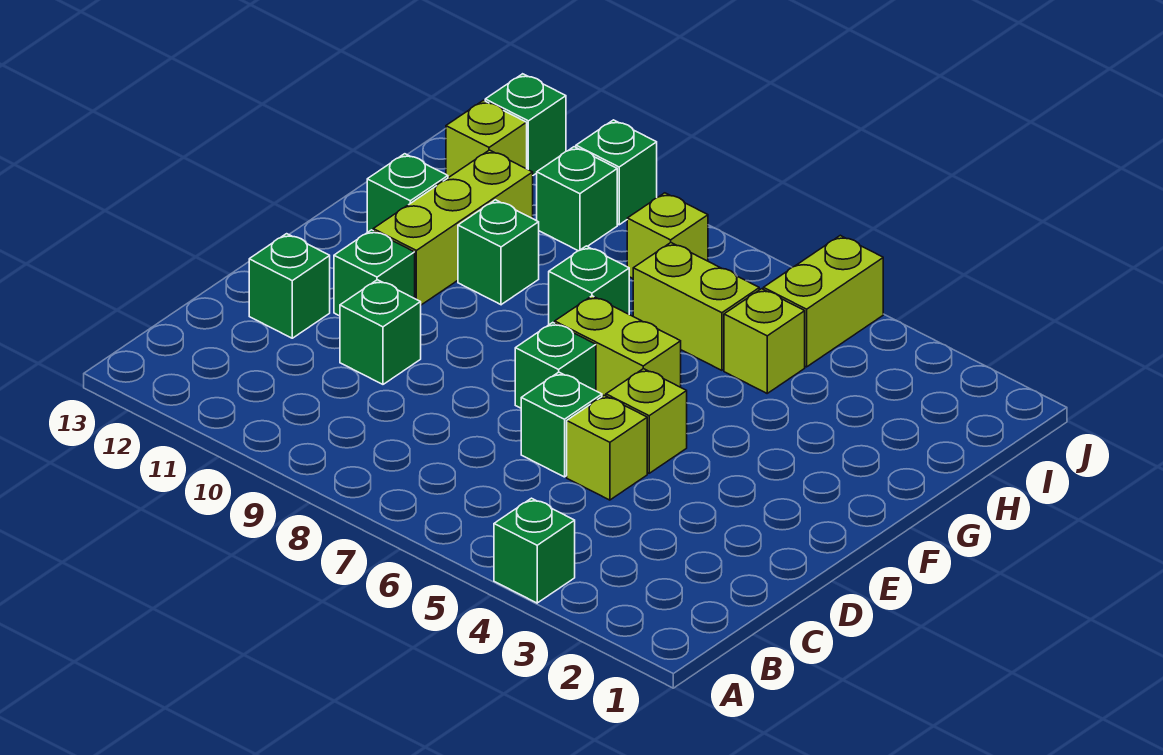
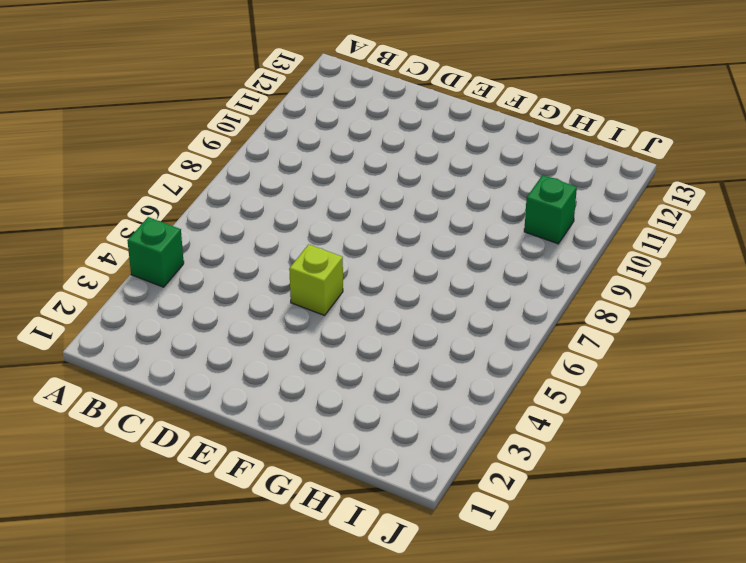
none -> lime 1x1 brick [567,395,647,500]
none -> green 1x1 brick [521,372,602,477]
none -> green 1x1 brick [340,280,421,384]

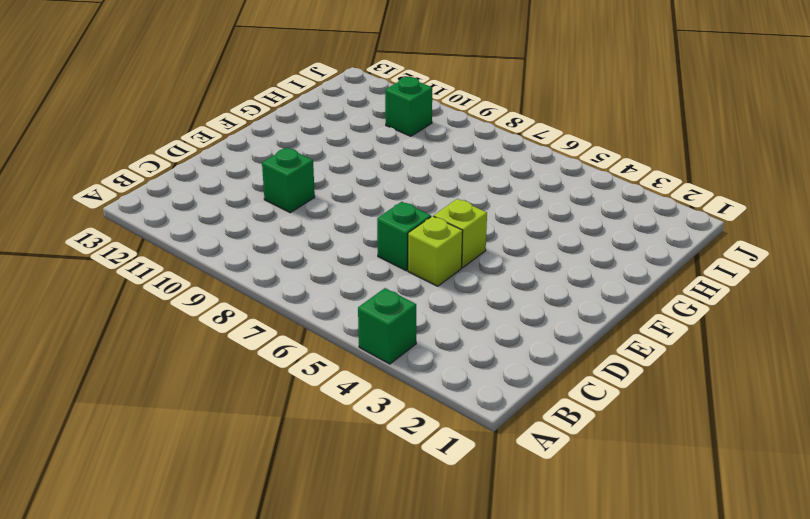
none -> green 1x1 brick [249,234,330,338]
none -> green 1x1 brick [515,323,596,408]
none -> green 1x1 brick [334,230,415,316]

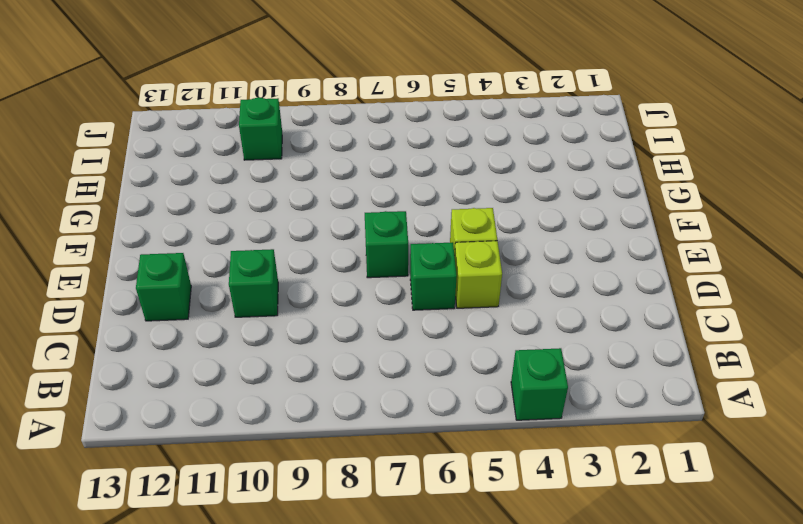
none -> green 1x1 brick [334,230,415,316]
none -> lime 1x2 brick [555,296,681,396]
none -> lime 1x3 brick [373,150,533,305]

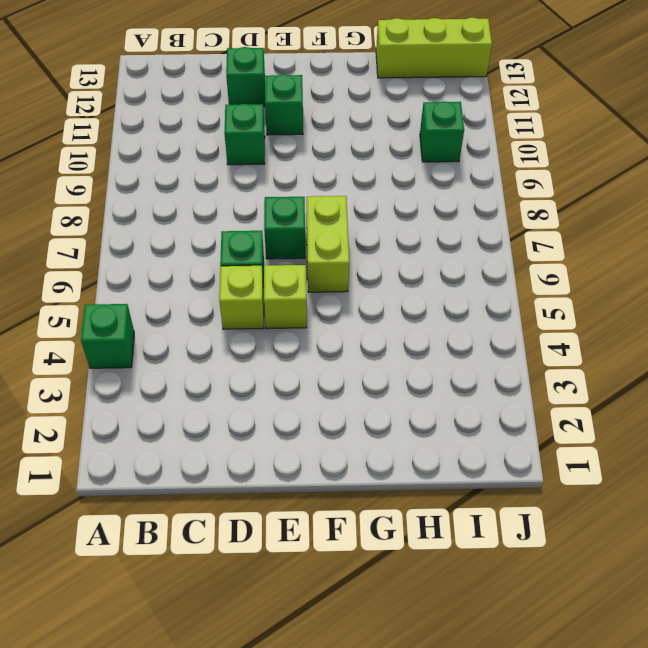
lime 1x3 brick [376,17,492,78] -> lime 1x3 brick moved to [373,150,533,305]
none -> green 1x1 brick [549,246,629,325]
none -> green 1x1 brick [458,200,539,305]
none -> green 1x1 brick [367,154,448,232]

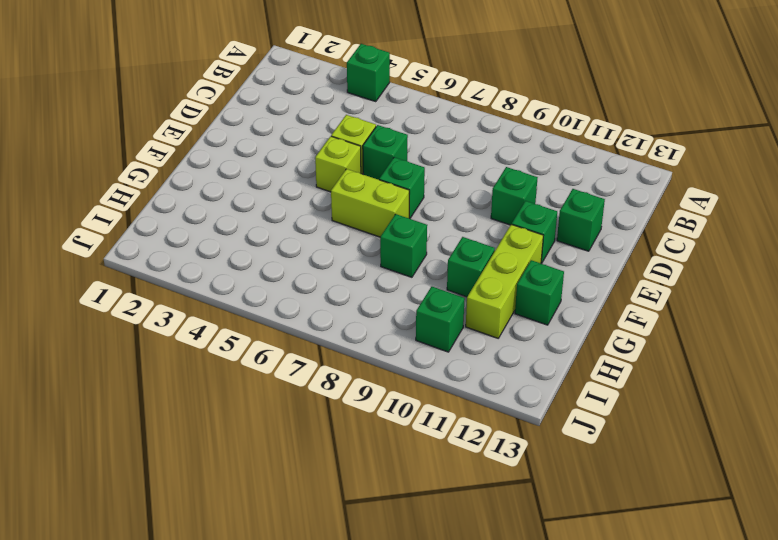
none -> lime 1x1 brick [724,289,805,393]
none -> lime 1x2 brick [633,243,759,370]
none -> lime 1x2 brick [763,235,883,367]

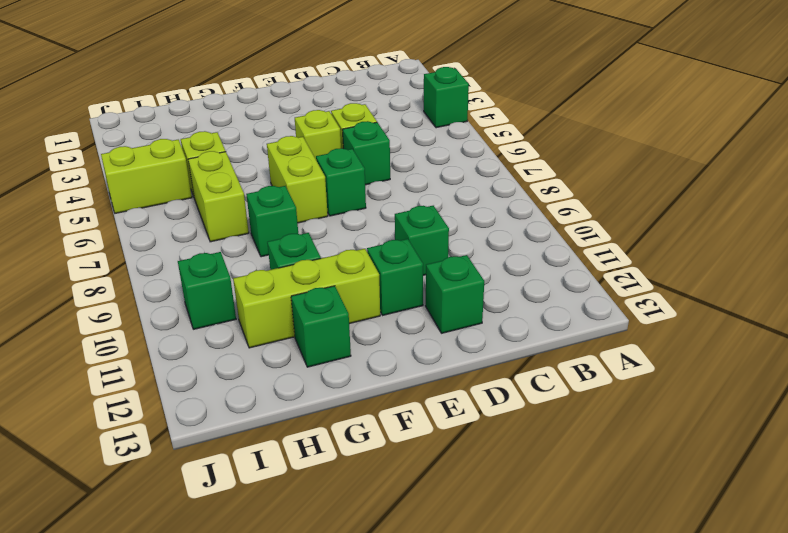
none -> lime 1x1 brick [627,193,708,278]
none -> lime 1x1 brick [446,100,527,178]
none -> green 1x1 brick [576,120,657,225]

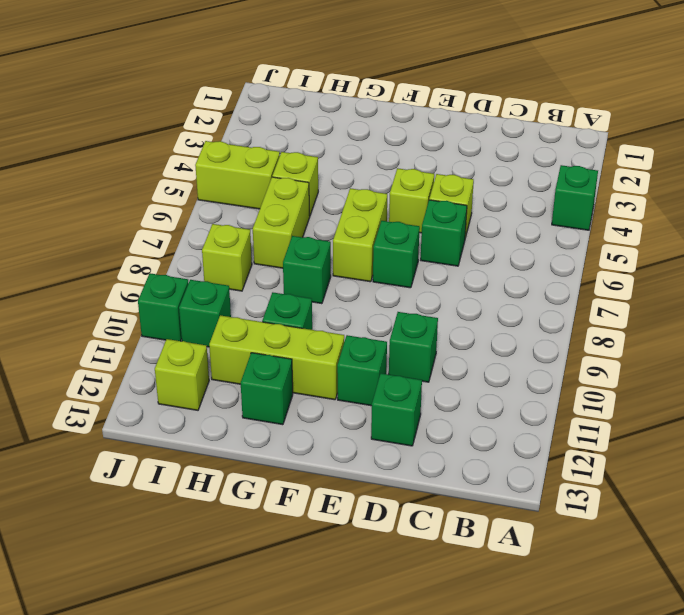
none -> green 1x1 brick [485,74,566,175]

